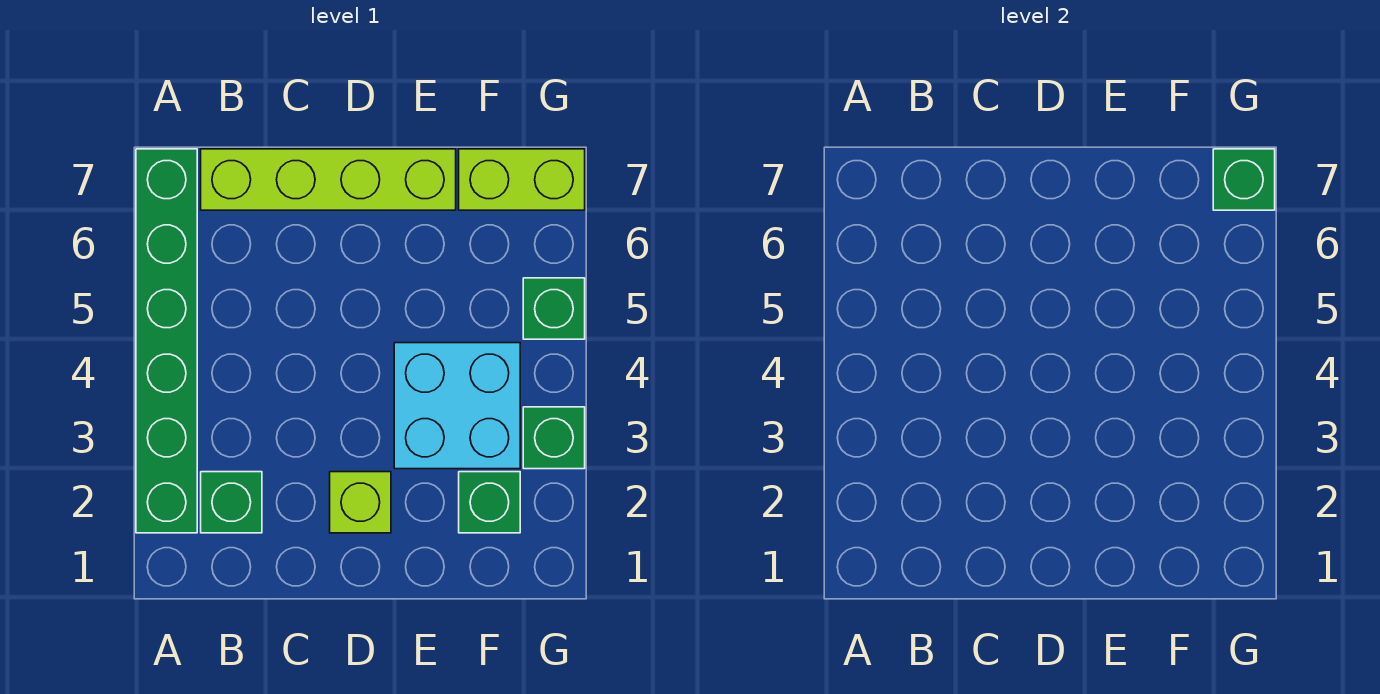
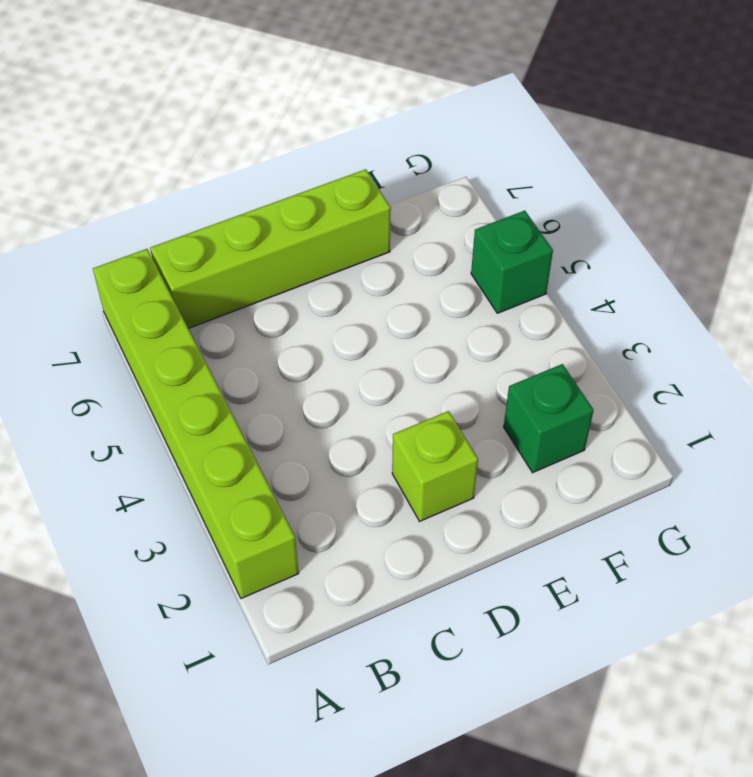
lime 1x6 brick [93,249,299,599] -> green 1x6 brick [136,149,197,533]
none -> green 1x1 brick [201,472,262,533]
none -> cyan 2x2 brick [394,343,520,469]

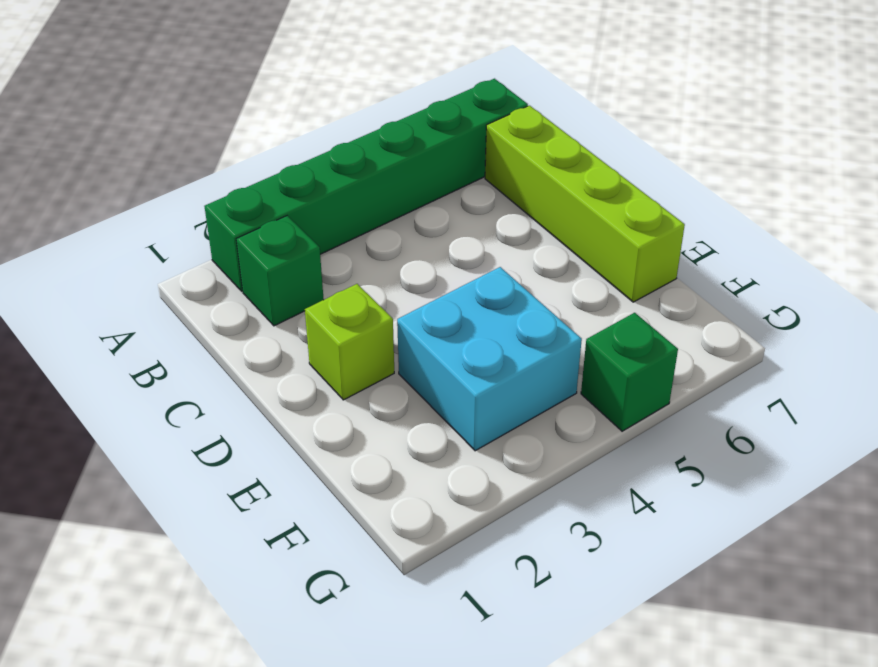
none -> green 1x1 brick [459,472,520,533]
none -> lime 1x2 brick [459,149,585,210]

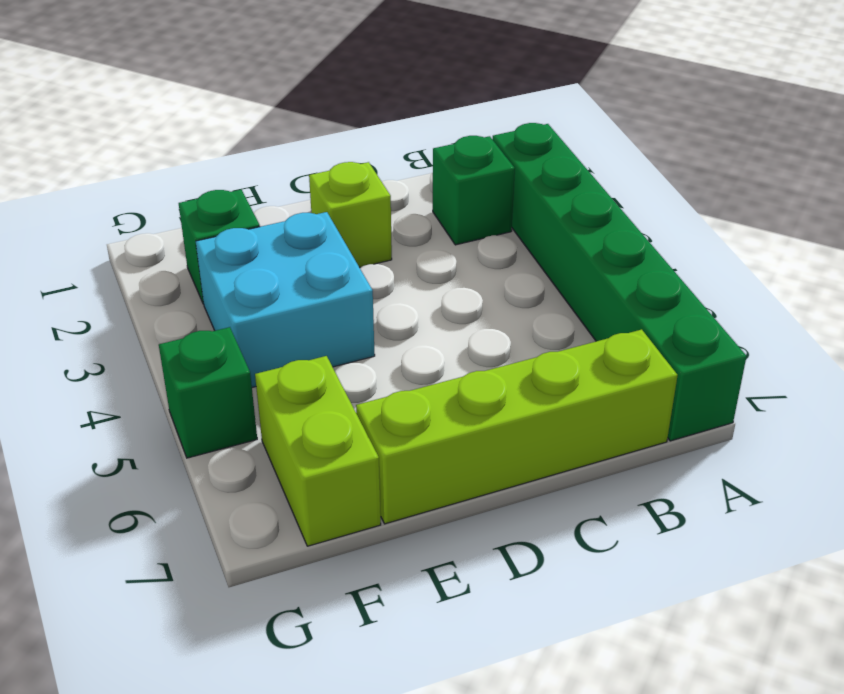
lime 1x2 brick [255,356,381,546] -> lime 1x2 brick turned to [459,149,585,210]
none -> green 1x1 brick [523,407,585,469]
none -> green 1x1 brick [1213,149,1275,210]

